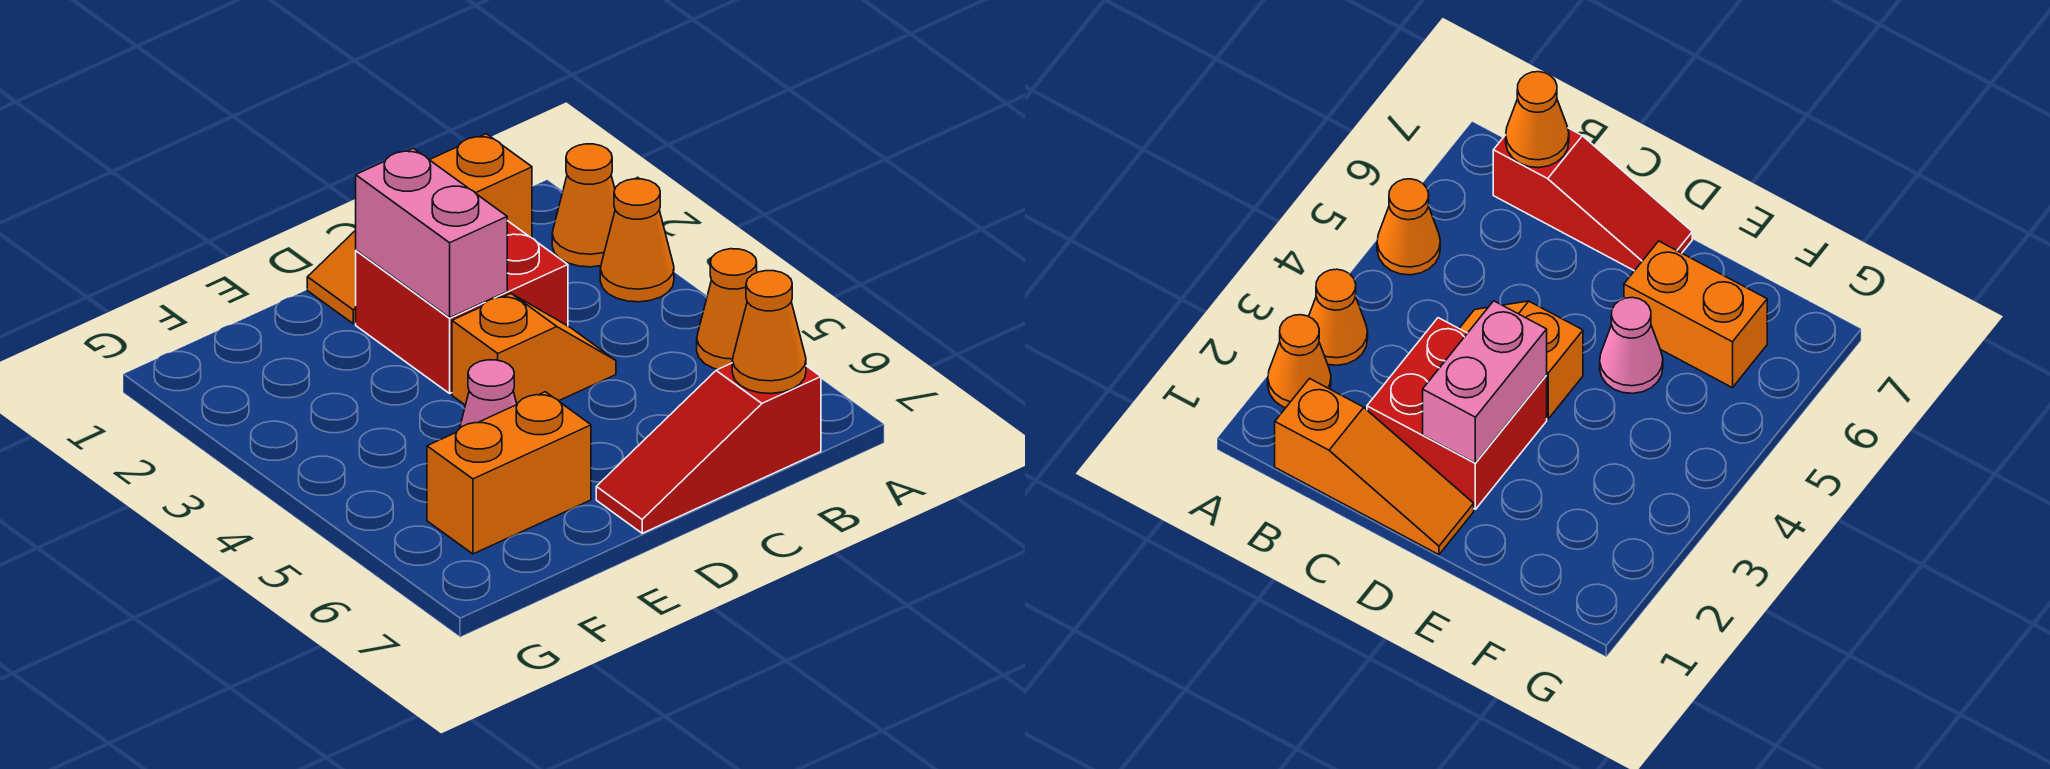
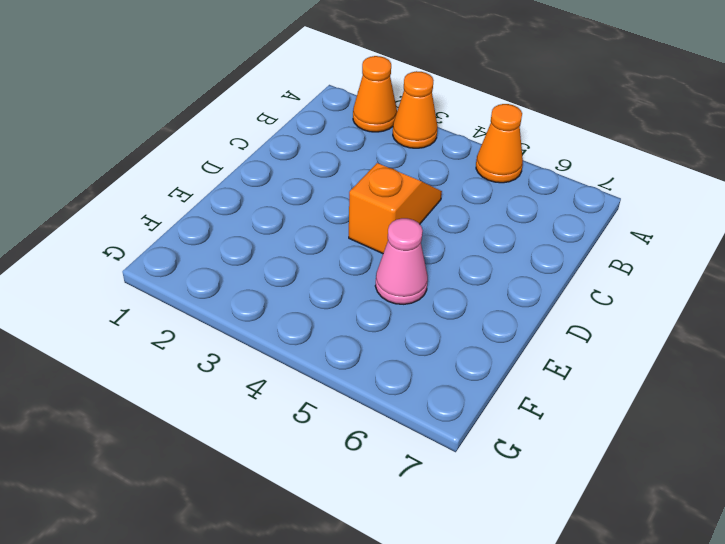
none -> orange 1x3 slope [307,134,532,324]
none -> red 1x3 slope [596,363,821,533]

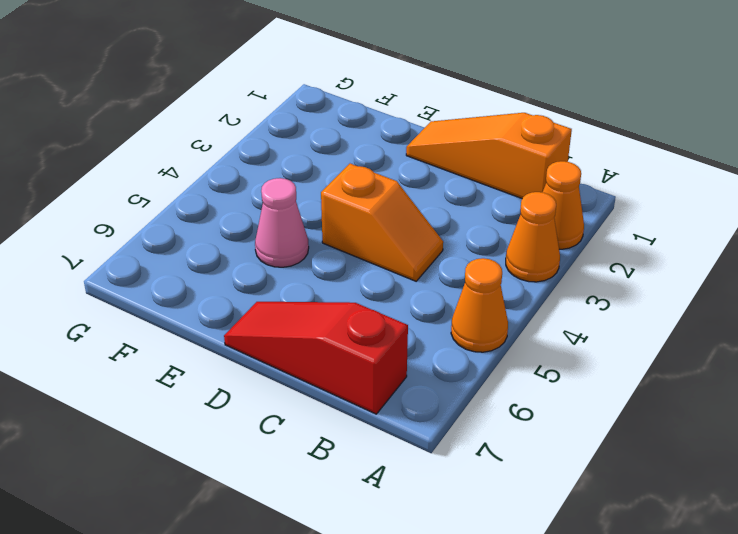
none -> red 2x2 brick [356,221,568,393]
none -> orange 1x2 brick [427,392,591,554]

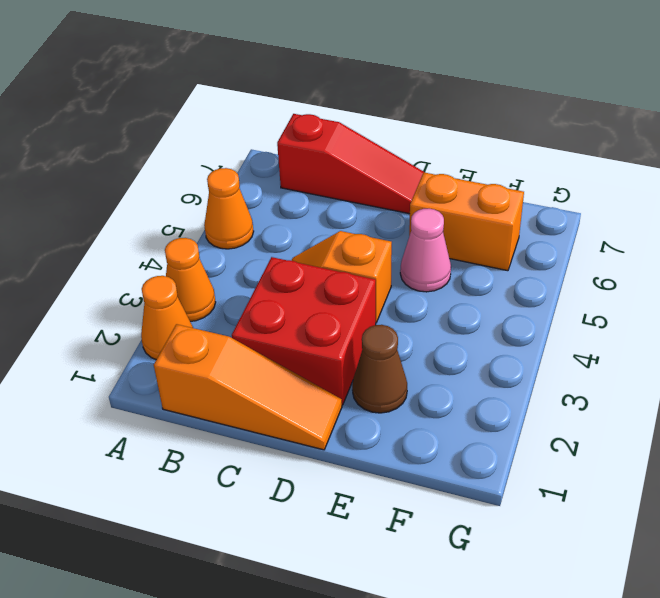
brown 1x1 cone [352,325,407,413] -> none
none -> orange 1x1 cone [732,271,806,394]
none -> pink 1x2 brick [356,148,507,318]

